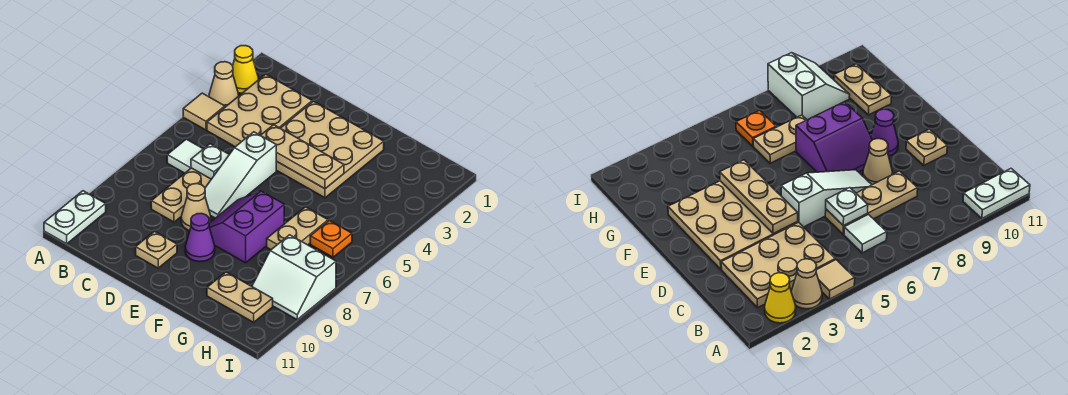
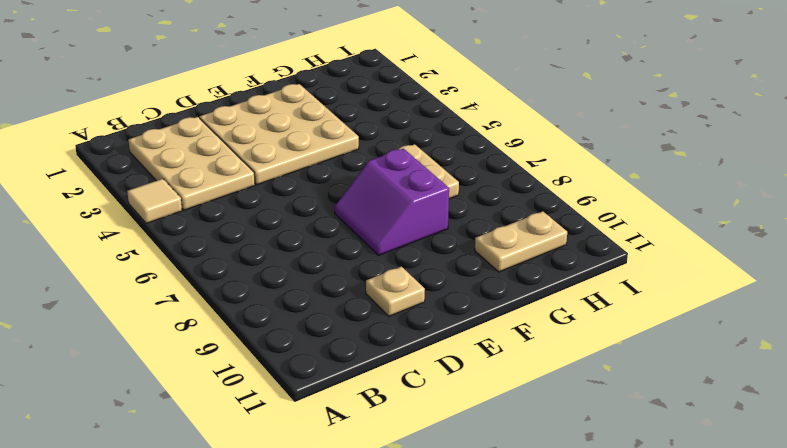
none -> yellow 1x1 cone [233,46,258,93]
none -> tan 1x1 cone [209,62,239,107]
none -> white 1x2 plate [44,191,106,244]

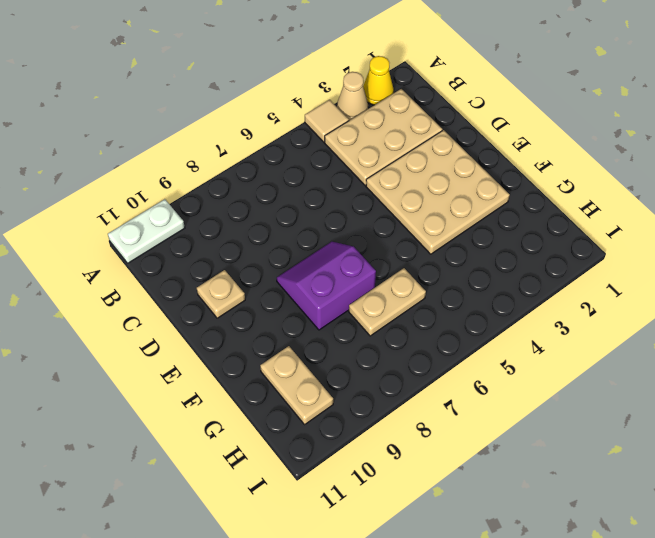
none -> white 1x1 tile [167,139,203,173]
none -> tan 1x3 plate [151,168,211,222]
none -> white 1x3 slope [205,132,277,218]

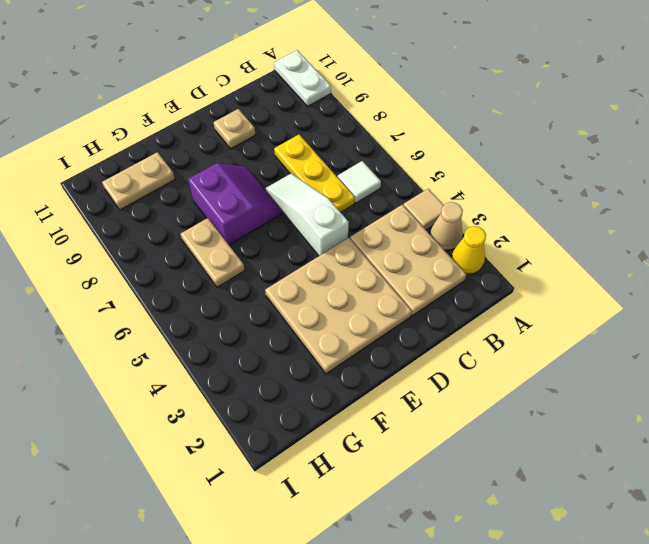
yellow 1x3 plate [274,135,355,212] -> tan 1x3 plate [151,168,211,222]
none -> tan 1x1 cone [181,184,211,231]
none -> purple 1x1 cone [185,213,215,262]
none -> orange 1x1 plate [310,220,352,257]

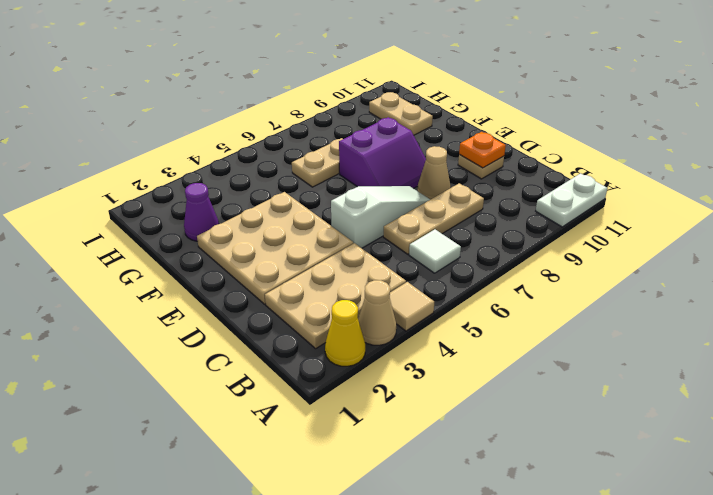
orange 1x1 plate [459,132,506,168] -> orange 1x1 plate moved to [310,220,352,257]
purple 1x1 cone [184,183,219,241] -> purple 1x1 cone moved to [185,213,215,262]
none -> white 2x2 slope [252,235,336,319]
none -> white 1x1 plate [191,144,229,179]
none -> tan 1x3 plate [260,125,344,189]

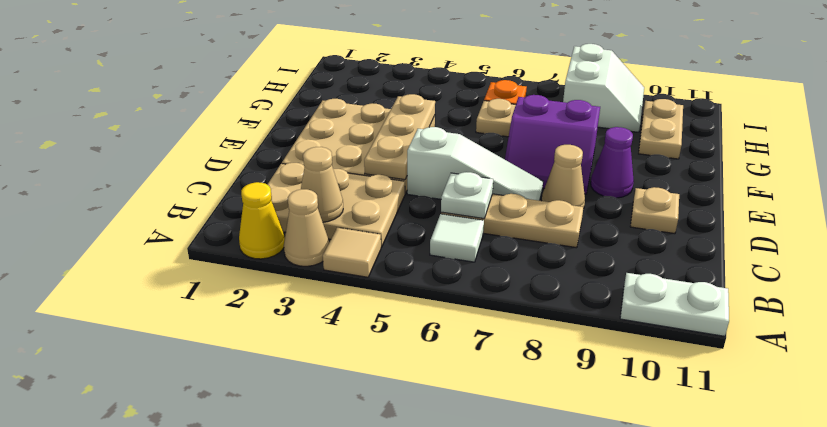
tan 1x1 cone [301,147,343,222] -> none

